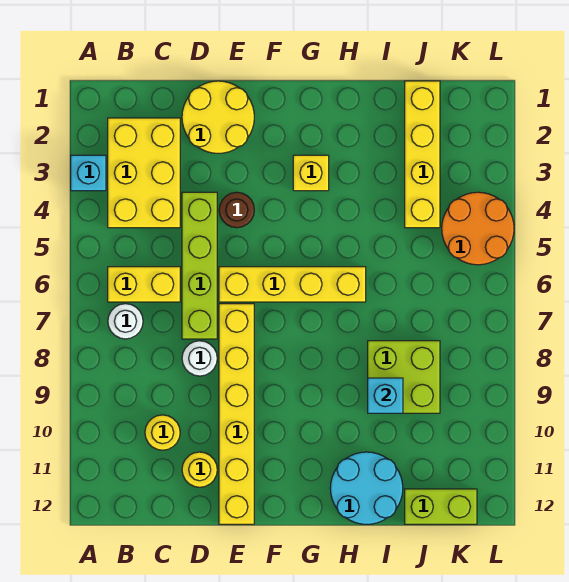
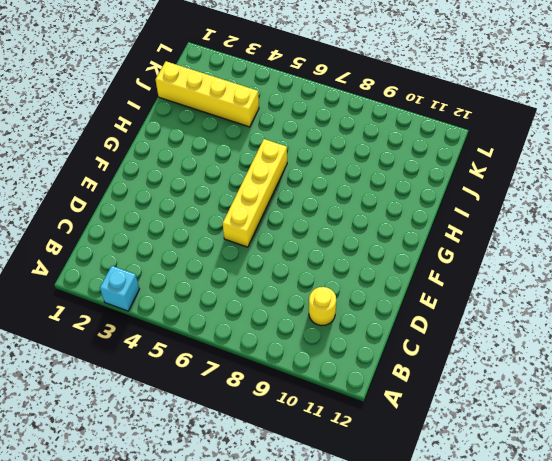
none -> yellow 2x3 brick [108,118,180,228]
none -> yellow 1x2 brick [108,267,180,302]
none -> white 1x1 round brick [108,304,143,339]

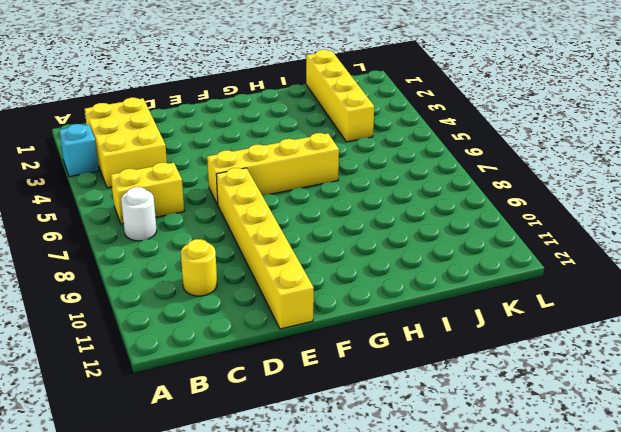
none -> yellow 2x2 round brick [182,81,254,153]
none -> lime 1x4 brick [182,192,217,339]
none -> white 1x1 round brick [182,341,217,376]

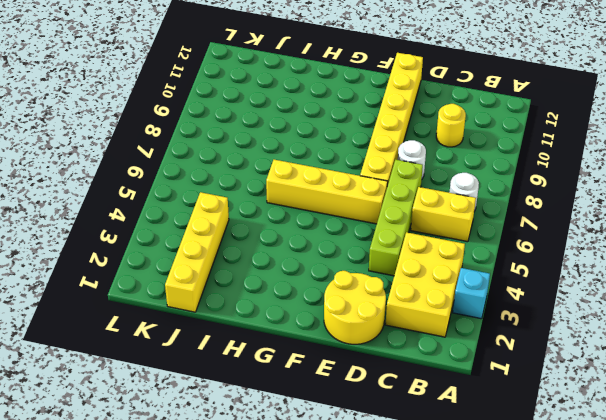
none -> yellow 1x1 round brick [182,452,217,487]
none -> brown 1x1 round brick [219,192,254,228]
none -> yellow 1x1 brick [293,155,329,191]

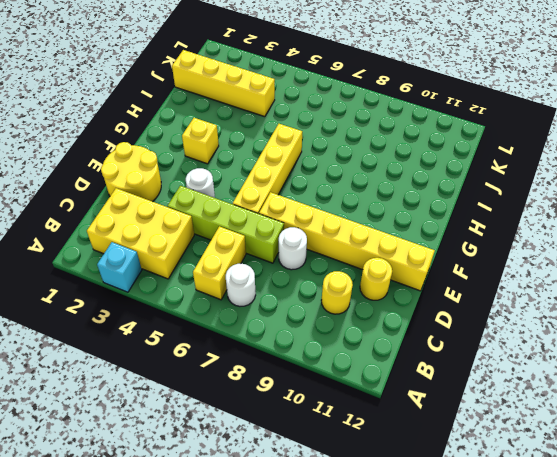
white 1x1 round brick [186,168,215,198] -> brown 1x1 round brick [219,192,254,228]
none -> cyan 2x2 round brick [330,452,403,524]
none -> lime 2x2 brick [368,341,440,413]
none -> lime 1x2 brick [405,489,477,524]

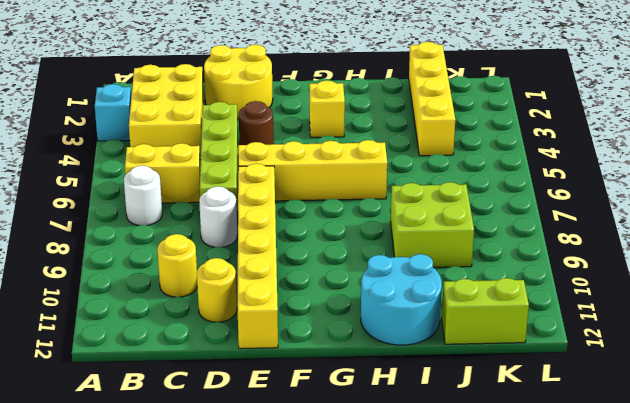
none -> orange 2x2 round brick [442,192,514,265]
none -> cyan 1x1 brick [368,378,403,413]

